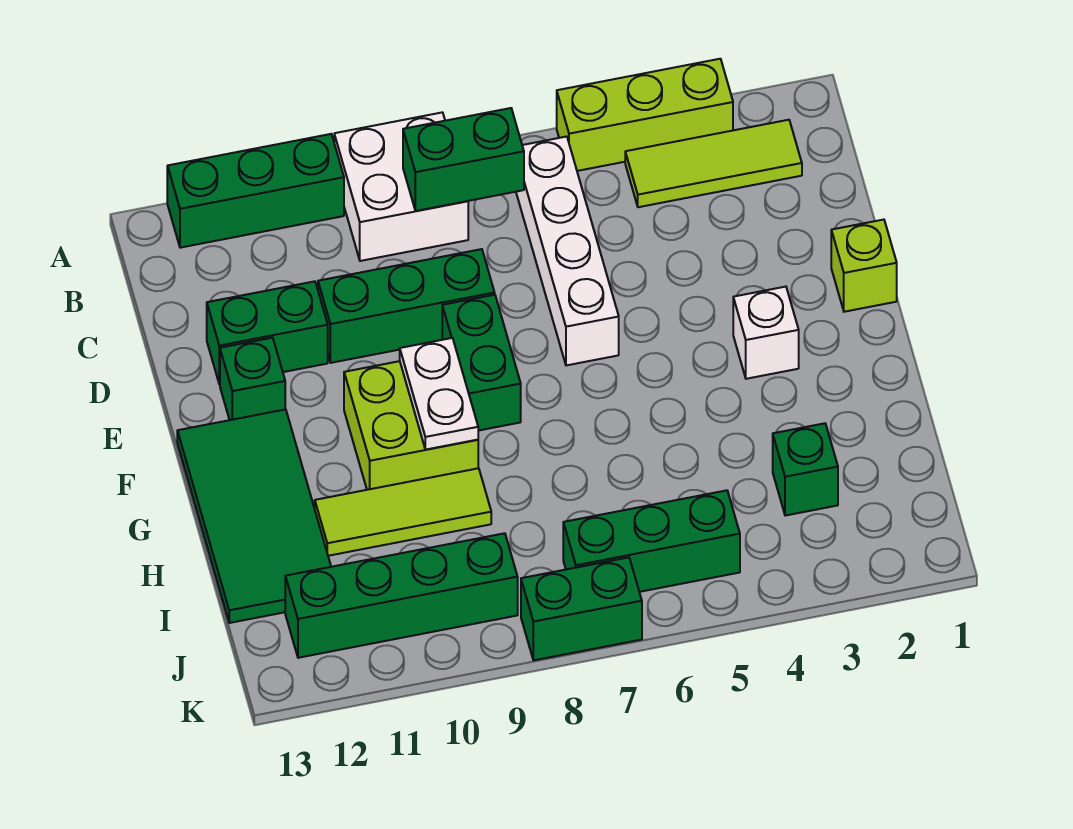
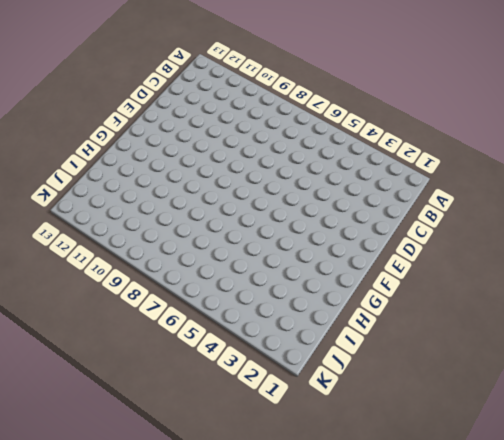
none -> lime 1x3 brick [557,59,733,171]
none -> white 2x2 brick [334,112,468,261]
none -> green 1x3 brick [167,134,344,248]

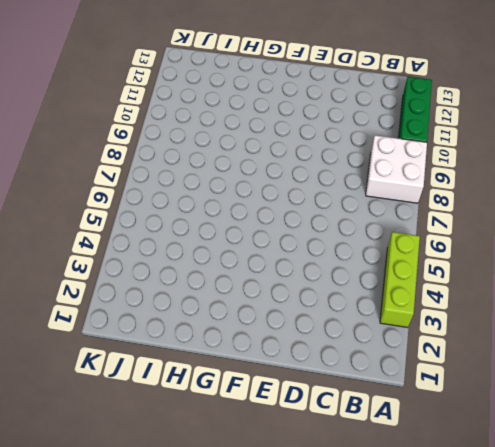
none -> lime 1x3 tile [625,120,802,207]
none -> white 1x4 brick [516,137,619,365]
none -> green 1x3 brick [318,249,495,363]

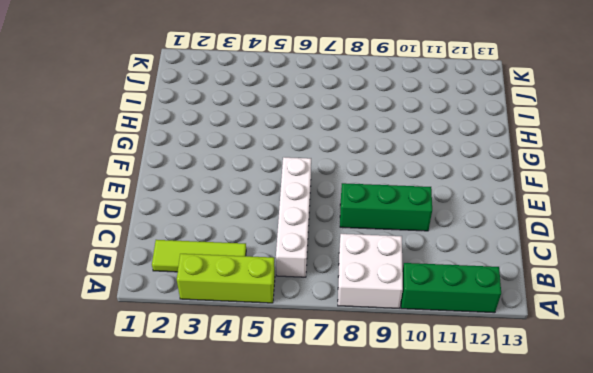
none -> green 1x2 brick [207,281,328,384]
none -> lime 1x1 brick [831,220,897,312]
none -> green 1x2 brick [442,295,521,431]

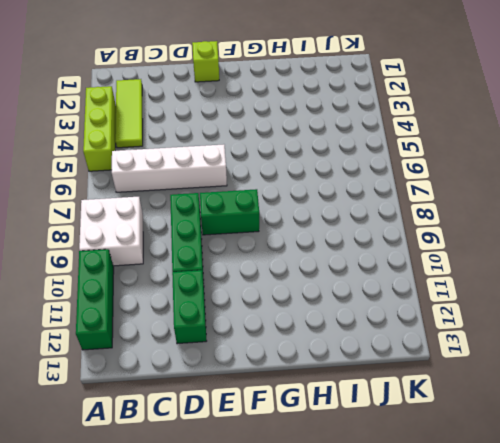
none -> green 1x1 brick [220,338,285,420]
none -> white 1x1 brick [733,287,799,379]
none -> lime 2x2 brick [344,361,478,490]

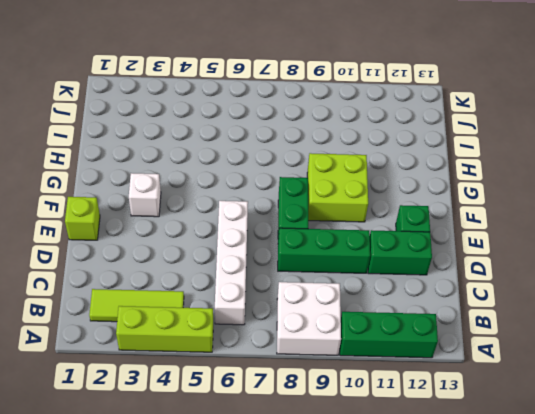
none -> green 2x4 tile [177,409,331,623]
none -> lime 1x3 tile [315,468,491,556]
none -> green 1x1 brick [773,423,838,516]

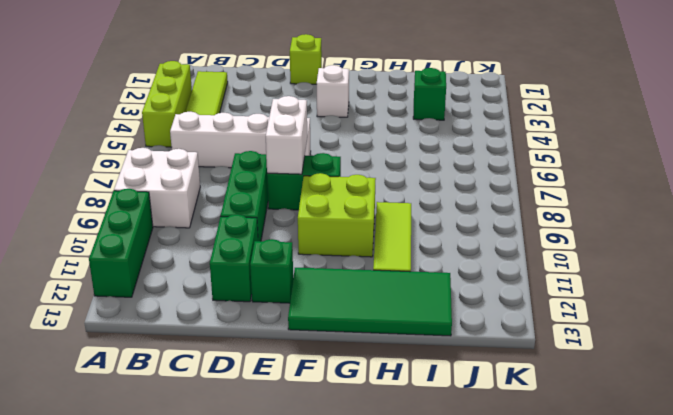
white 1x2 brick [266,96,307,174] -> none
none -> green 1x3 brick [563,490,740,592]
none -> green 1x4 brick [285,533,518,658]
none -> green 1x2 brick [521,557,642,660]

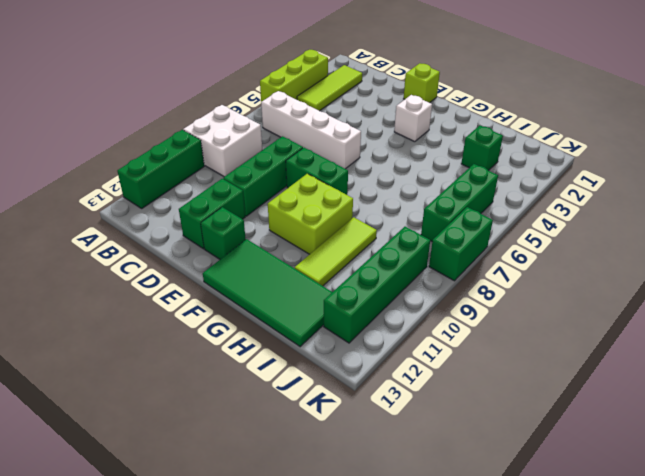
none -> green 1x2 brick [403,108,524,211]
none -> white 1x2 plate [400,338,478,449]

